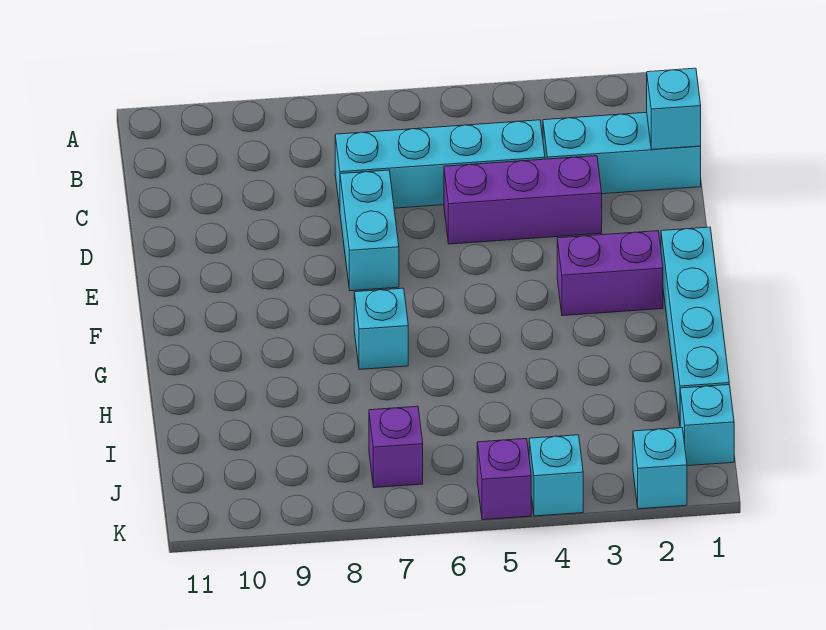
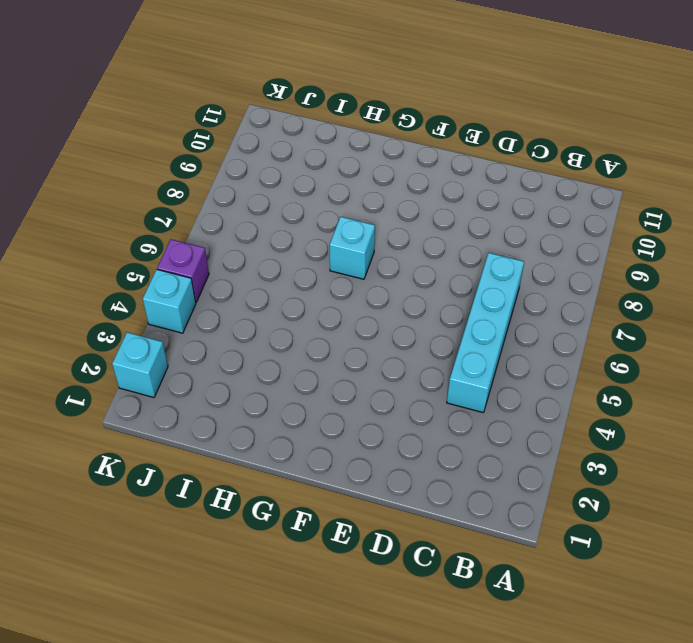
none -> cyan 1x3 brick [543,112,701,194]
none -> purple 1x3 brick [444,156,602,244]
none -> cyan 1x2 brick [340,170,399,291]

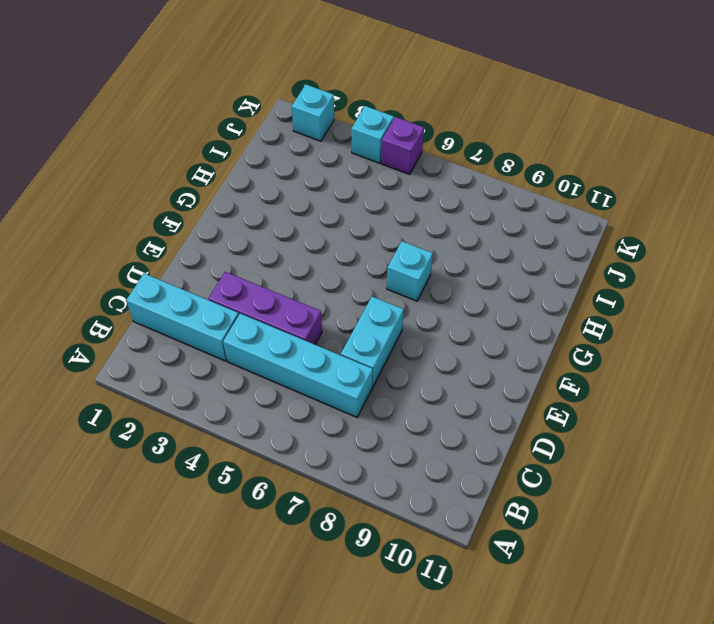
none -> cyan 1x4 brick [661,227,729,422]
none -> purple 1x2 brick [557,231,663,316]
none -> cyan 1x1 brick [680,385,734,466]

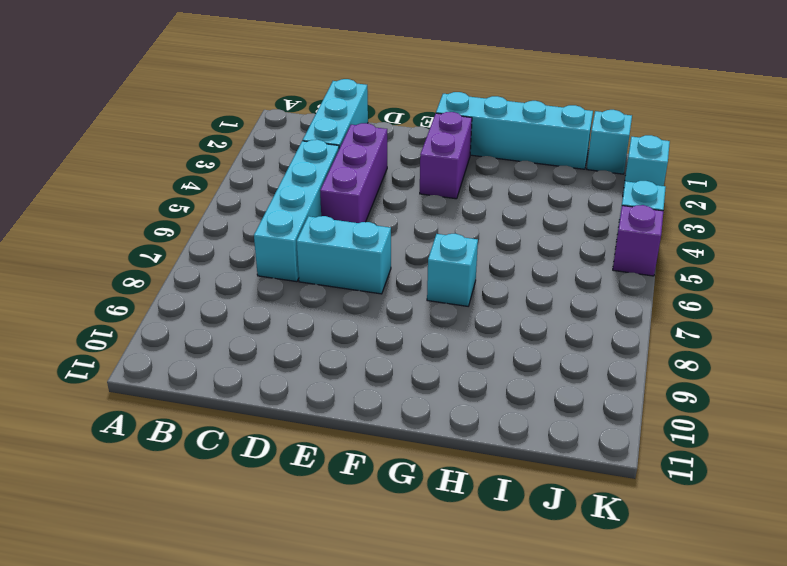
none -> purple 1x1 brick [369,406,423,488]
none -> cyan 1x1 brick [647,68,701,149]

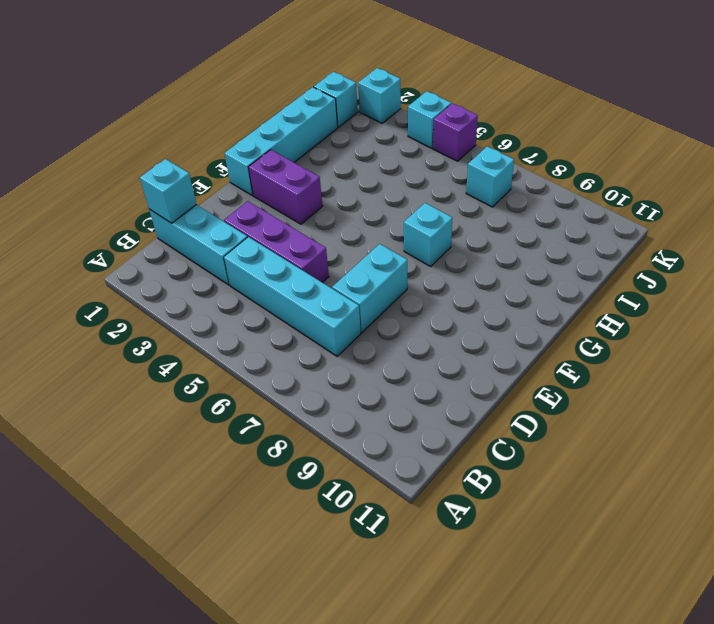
cyan 1x1 brick [466,146,514,207] -> purple 1x1 brick [369,406,423,488]

